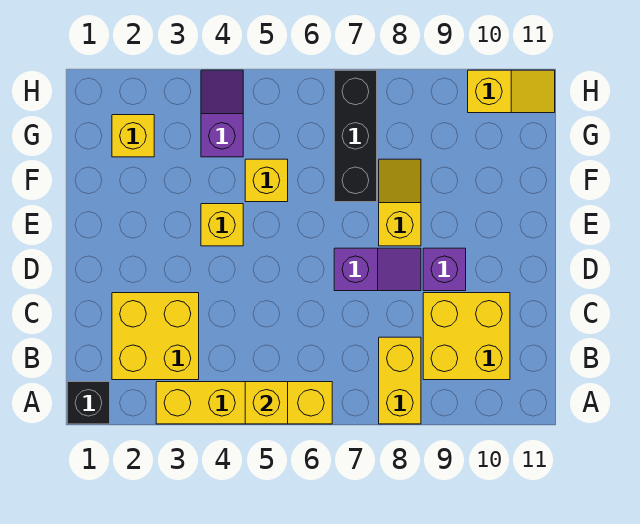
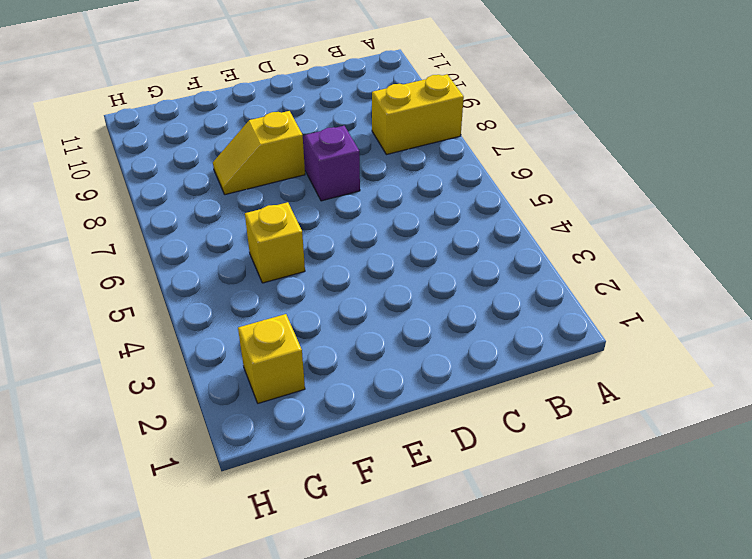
none -> black 1x1 brick [67,382,110,424]
none -> yellow 1x4 brick [156,382,332,424]
none -> yellow 2x2 brick [112,293,199,380]

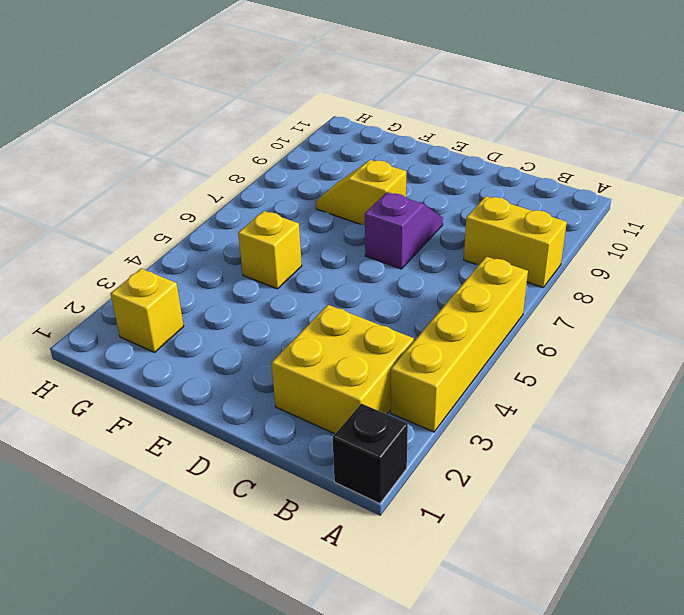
none -> yellow 2x2 brick [423,293,510,380]
none -> purple 1x1 brick [423,248,466,291]
none -> yellow 1x1 brick [201,204,243,246]

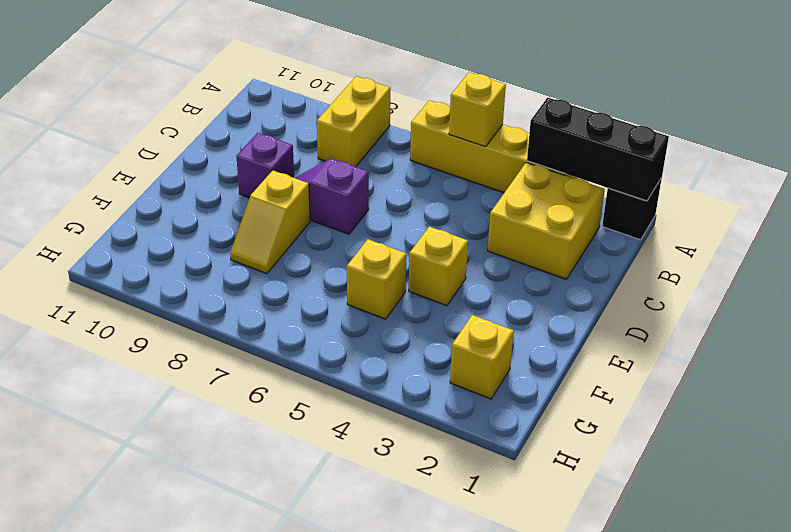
black 1x3 brick [527,98,669,201] -> black 1x3 brick turned to [334,70,377,202]
none -> yellow 2x2 brick [423,293,510,380]
none -> purple 1x2 slope [201,70,243,157]
none -> yellow 1x2 slope [468,70,555,113]

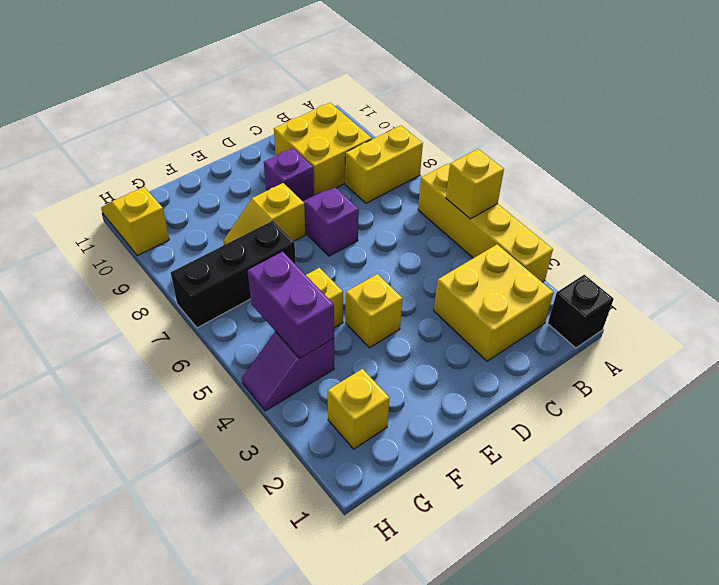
purple 1x2 brick [248,252,334,358] -> none

